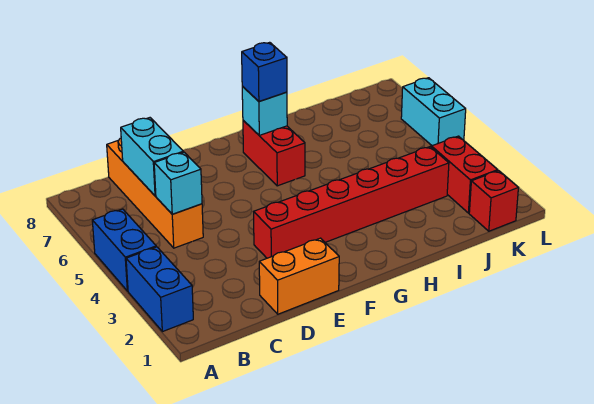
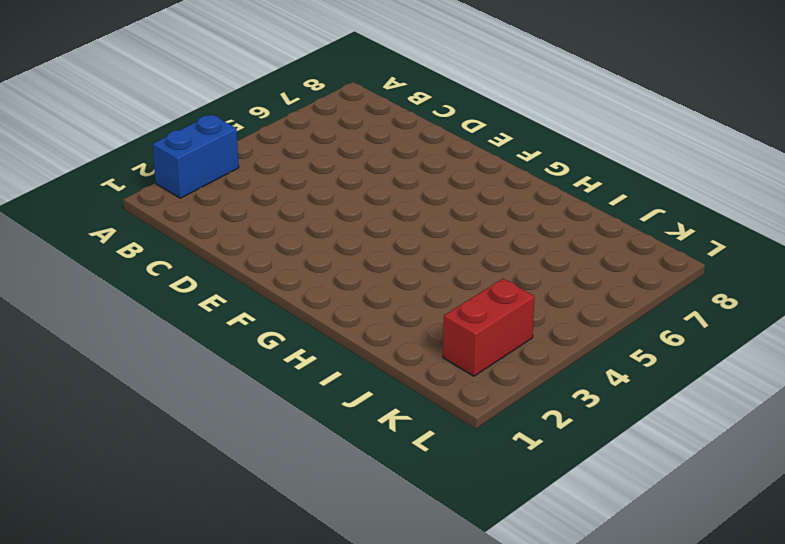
none -> blue 1x2 brick [92,209,156,291]
none -> orange 1x4 brick [107,138,203,248]
none -> orange 1x2 brick [259,238,339,314]

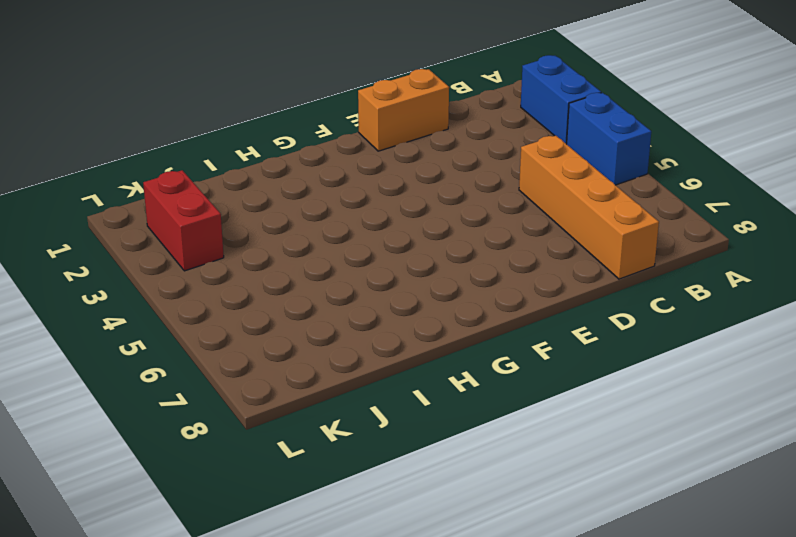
none -> red 1x6 brick [254,147,449,258]
none -> red 1x2 brick [243,120,305,186]
none -> red 1x1 brick [469,171,518,231]

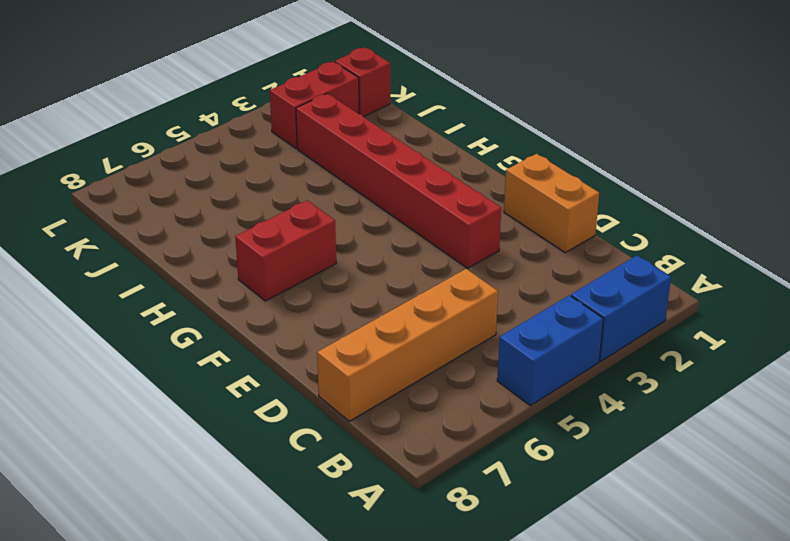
none -> cyan 1x2 brick [401,78,466,146]
none -> cyan 1x1 brick [154,152,202,214]
none -> cyan 1x2 brick [121,118,183,196]

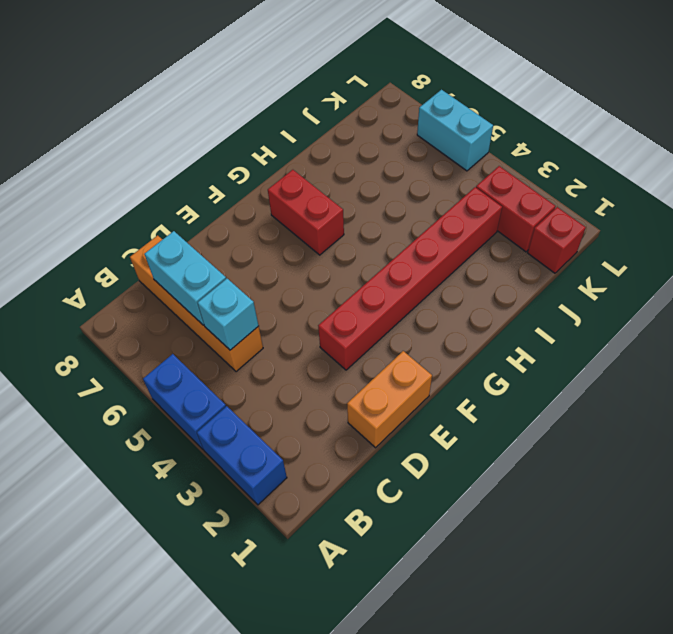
none -> cyan 1x1 brick [242,86,287,135]
none -> blue 1x1 brick [242,42,287,101]

